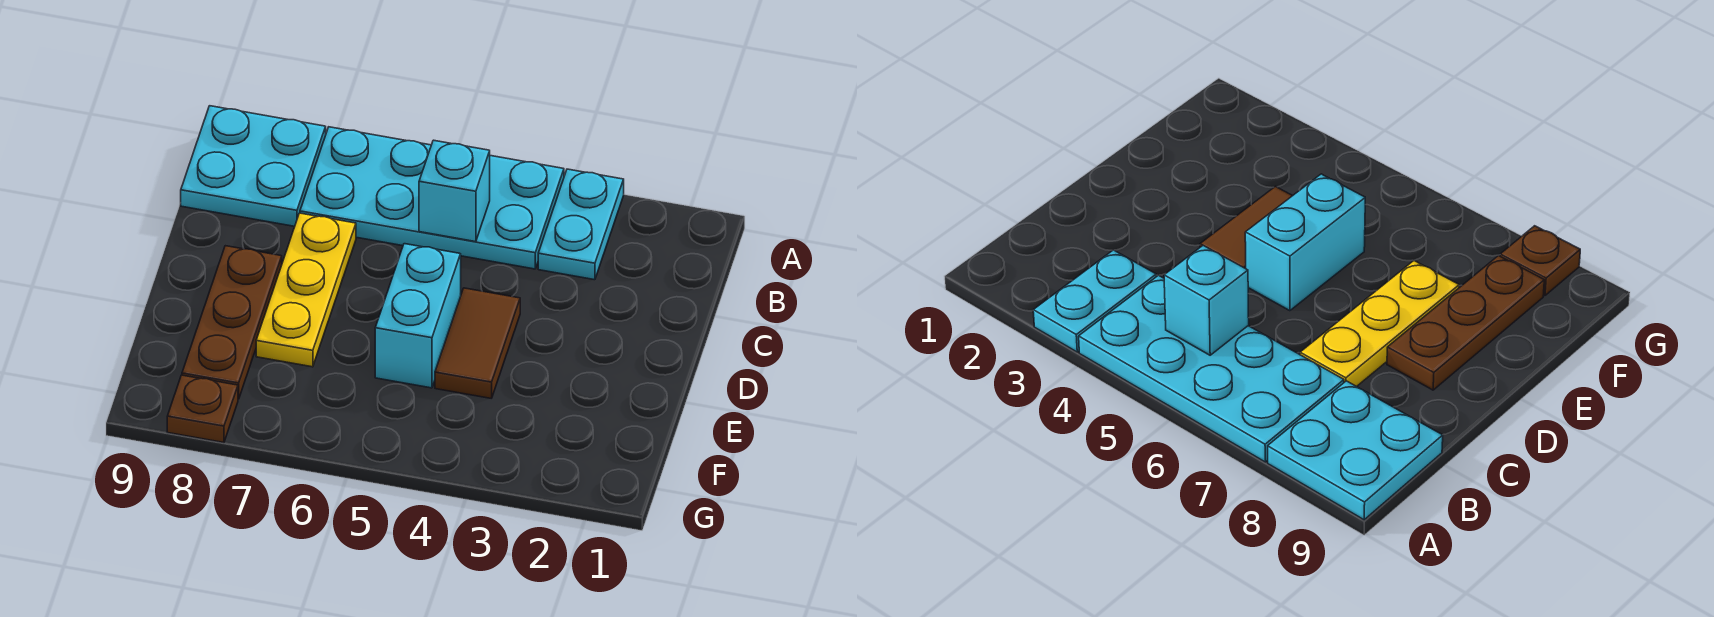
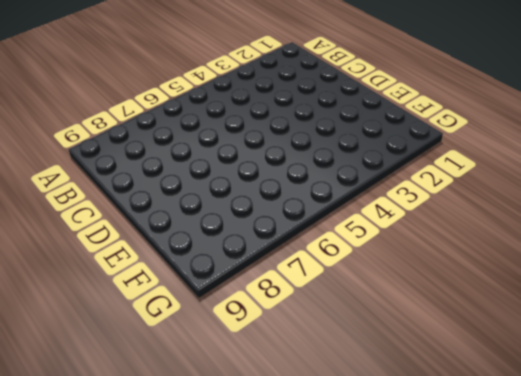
none -> cyan 1x2 plate [538,169,624,280]
none -> cyan 2x4 plate [300,127,564,269]

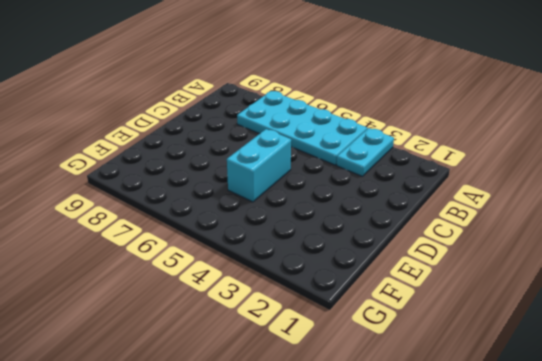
none -> cyan 2x2 plate [181,106,326,226]
none -> yellow 1x3 plate [256,213,356,367]

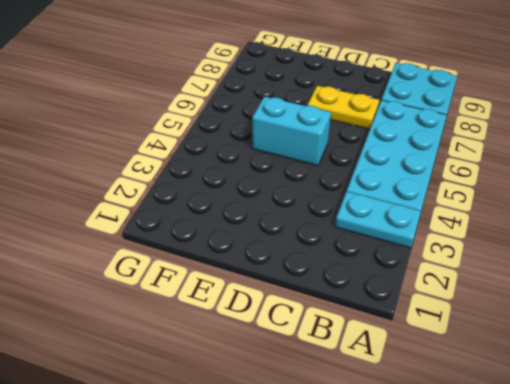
yellow 1x2 plate [308,86,379,129] -> yellow 1x3 plate [256,213,356,367]
none -> brown 1x2 tile [435,288,520,398]
none -> brown 1x3 plate [182,246,282,399]

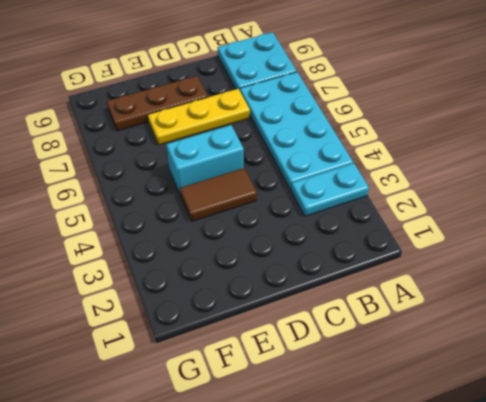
none -> brown 1x1 plate [167,375,238,443]
none -> cyan 1x1 brick [419,140,490,242]

